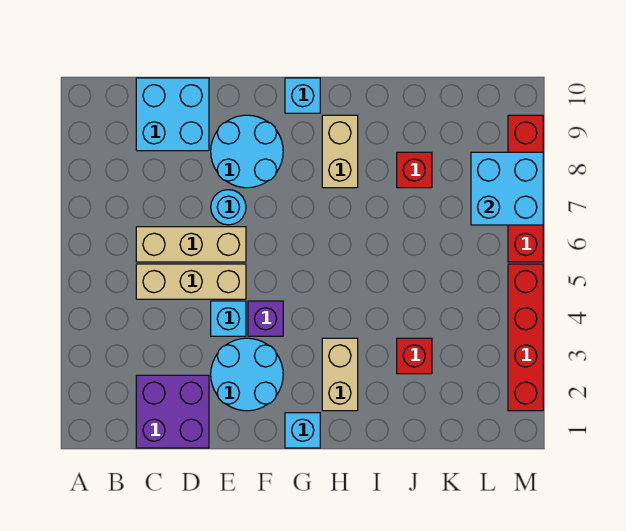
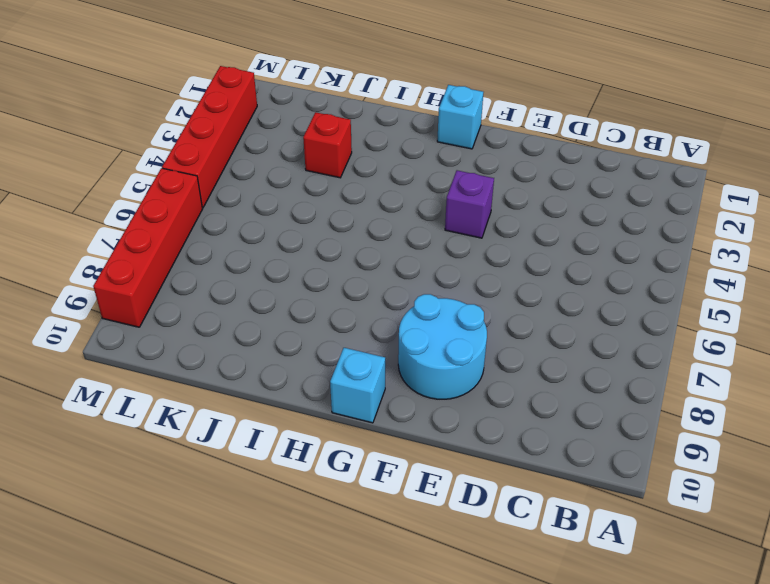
none -> purple 2x2 brick [136,375,209,448]
none -> tan 1x3 brick [136,264,246,299]
none -> tan 1x3 brick [136,227,246,262]

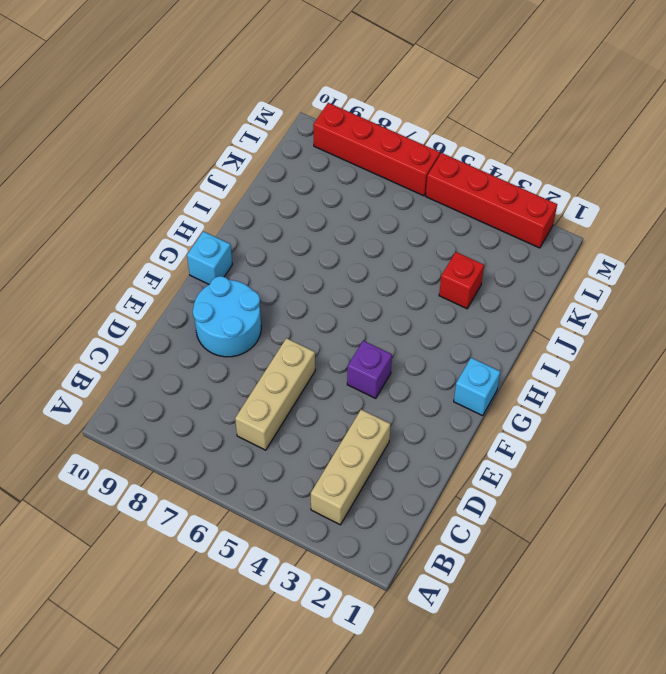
tan 1x3 brick [311,410,390,525] -> tan 1x3 brick moved to [136,264,246,299]
none -> purple 2x2 brick [136,375,209,448]
none -> cyan 2x2 brick [136,78,209,151]
none -> cyan 2x2 round brick [211,338,283,411]

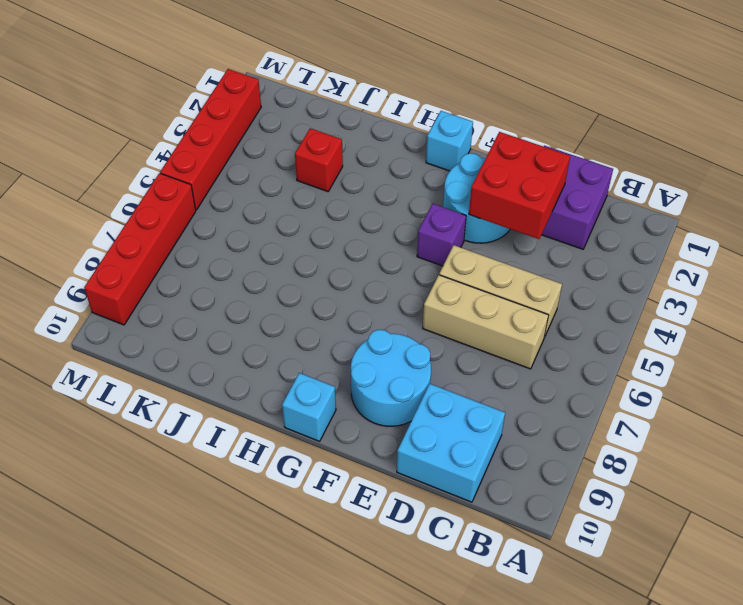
red 2x2 brick [469,132,570,239] -> none
none -> cyan 1x1 brick [211,301,246,336]
none -> cyan 1x1 round brick [211,190,246,225]
none -> tan 1x2 brick [322,338,358,411]

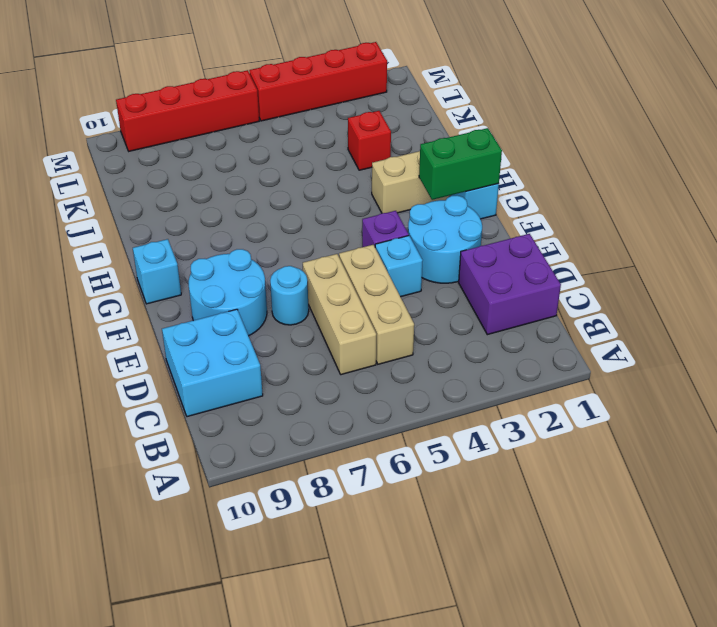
green 1x2 brick [419,128,502,200] -> none
none -> tan 1x2 brick [322,115,358,188]
none -> red 1x1 brick [397,152,432,188]
none -> cyan 2x2 brick [471,152,543,225]

